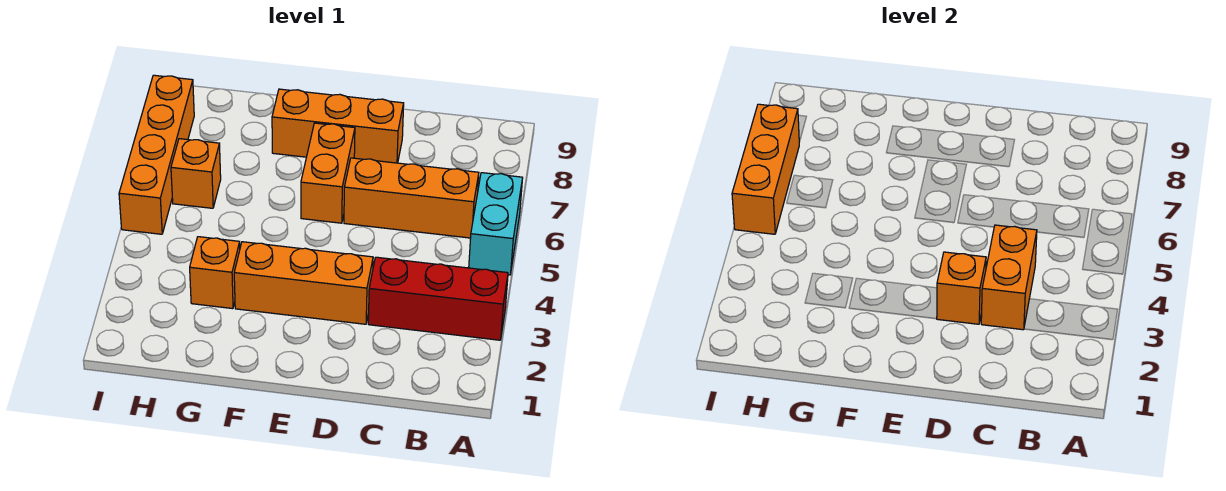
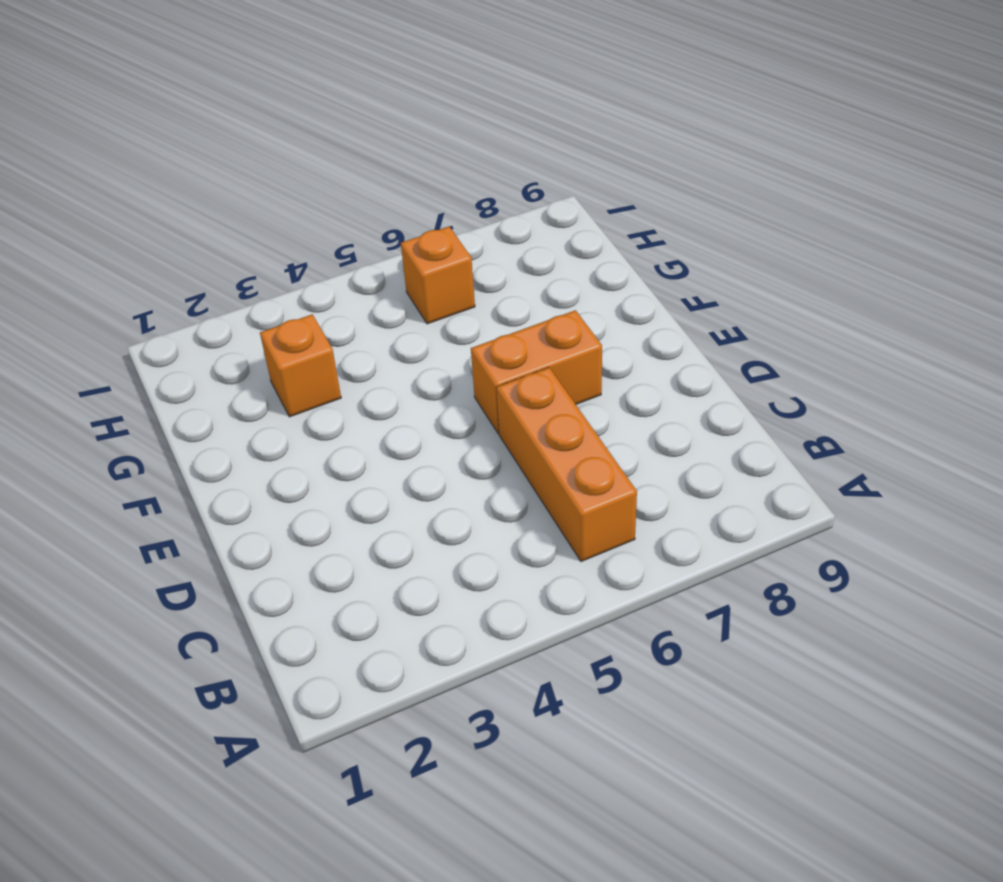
none -> red 1x3 brick [368,257,508,340]
none -> cyan 1x2 brick [469,173,523,275]
none -> orange 1x3 brick [234,242,373,324]

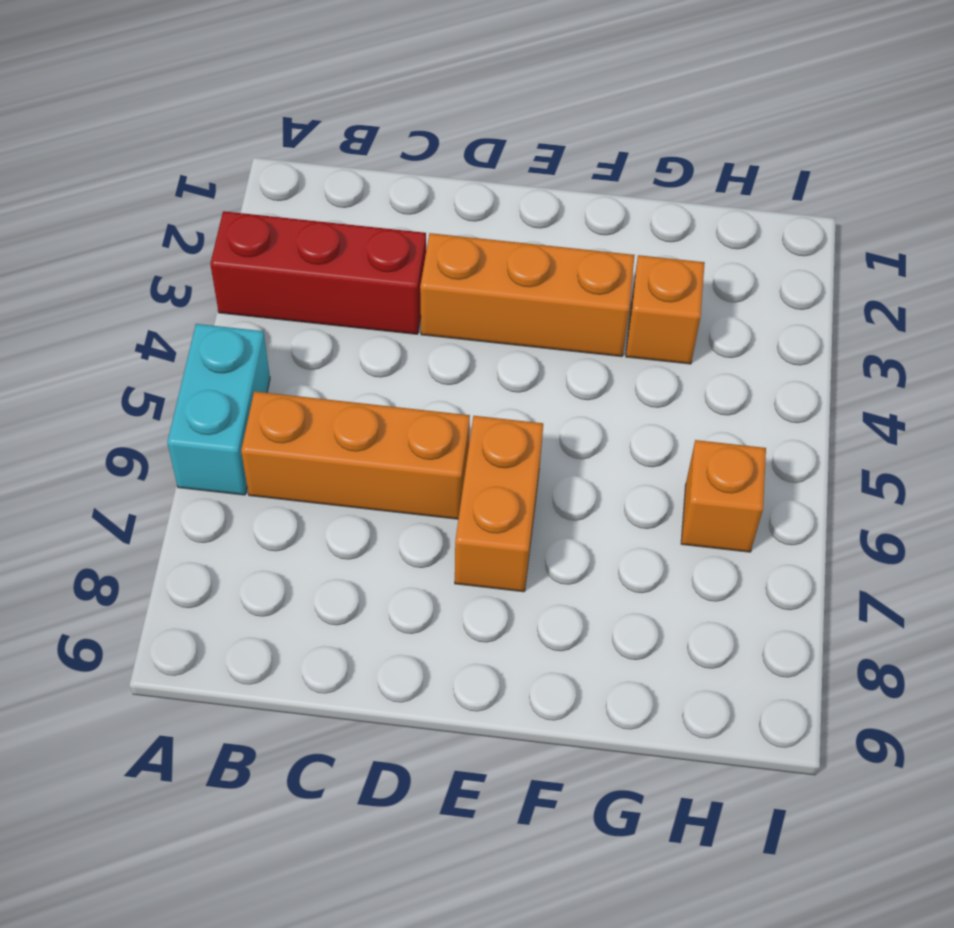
none -> orange 1x3 brick [272,89,404,163]
none -> orange 1x4 brick [119,75,194,234]
none -> orange 1x2 brick [981,225,1037,330]

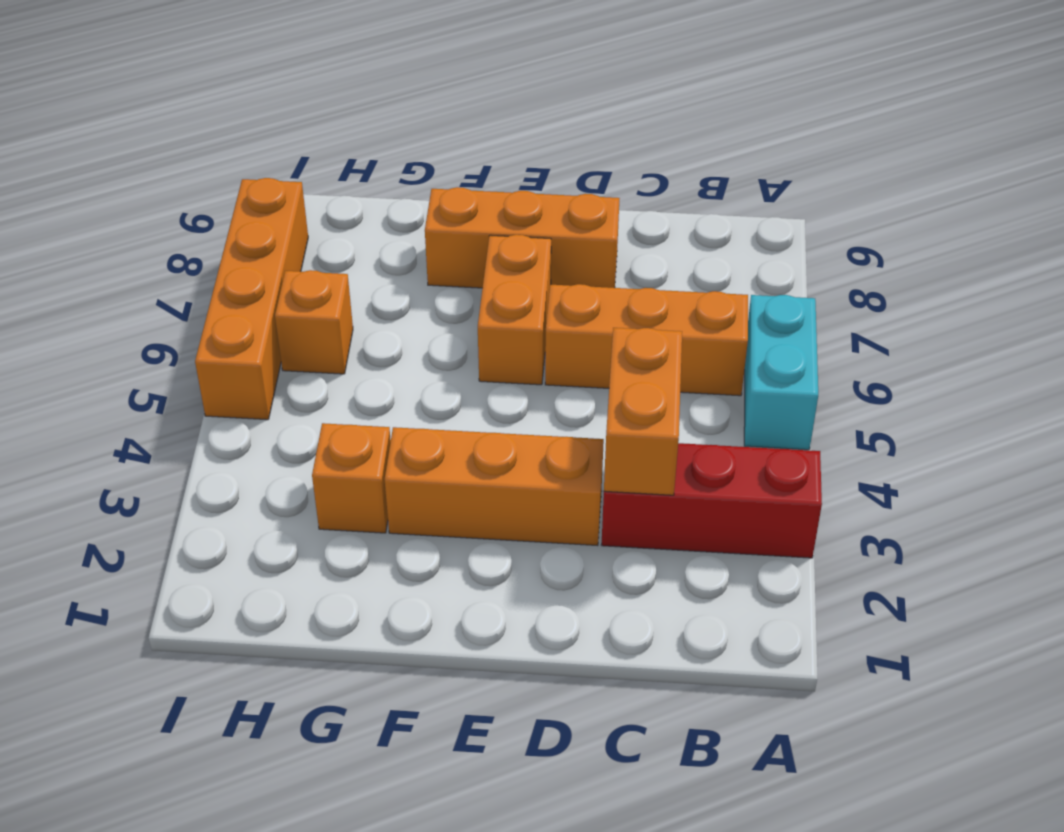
none -> orange 1x1 brick [937,252,986,324]
none -> orange 1x3 brick [732,104,799,234]

